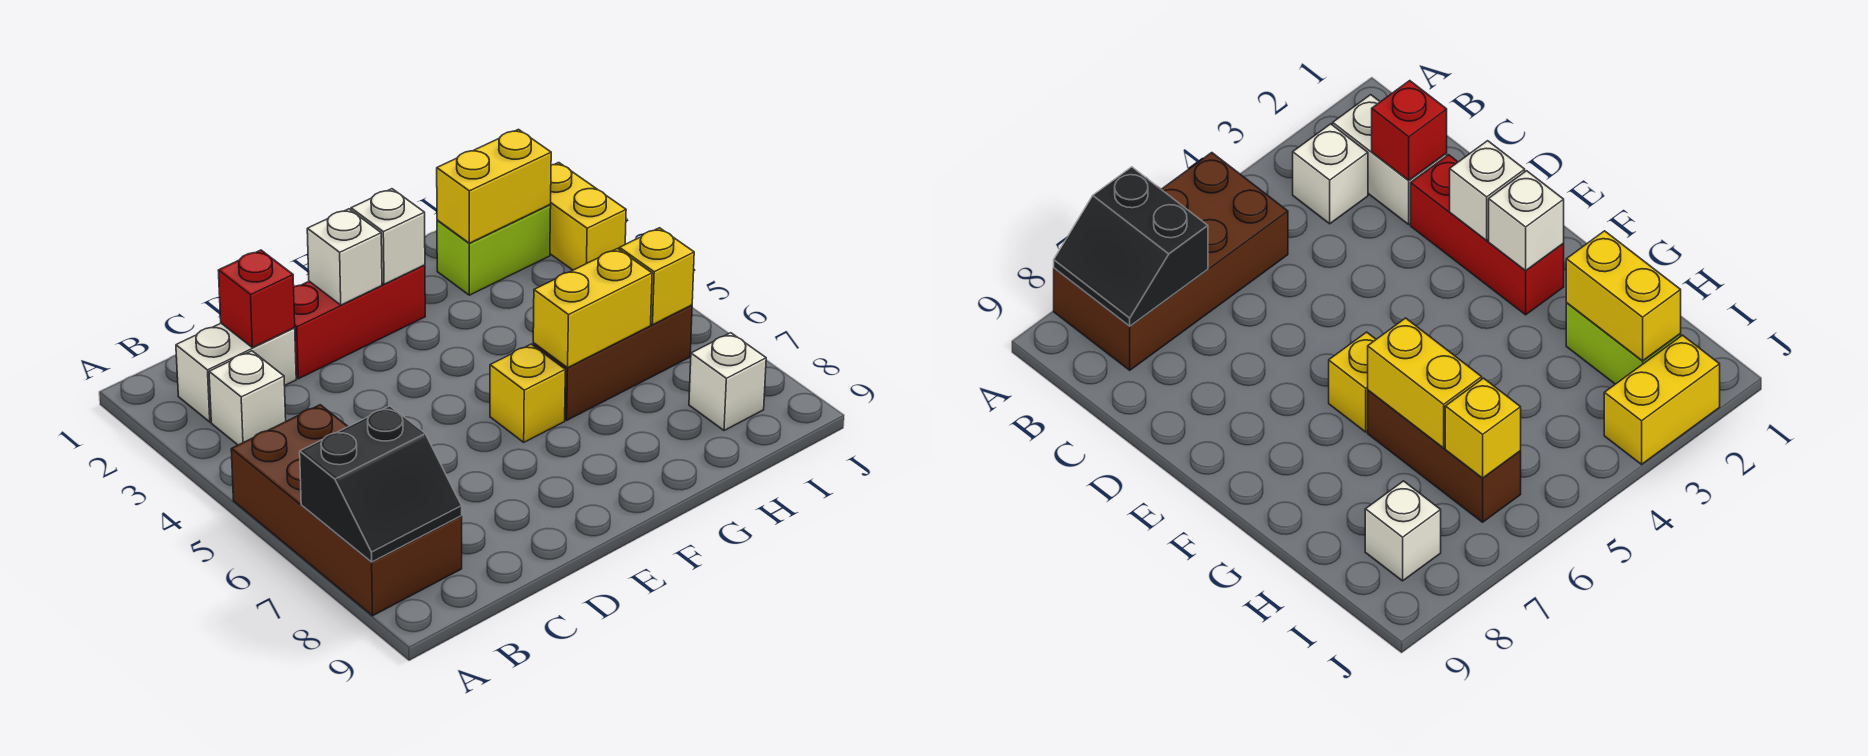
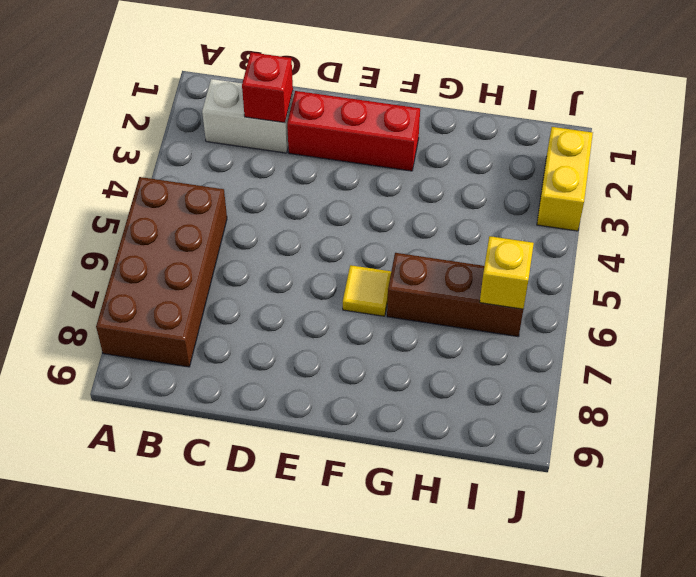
yellow 1x1 tile [343,265,391,316] -> yellow 1x1 brick [490,344,565,442]
none -> white 1x1 brick [209,351,286,445]
none -> lime 1x2 brick [437,205,551,295]
none -> white 1x1 brick [689,333,766,431]

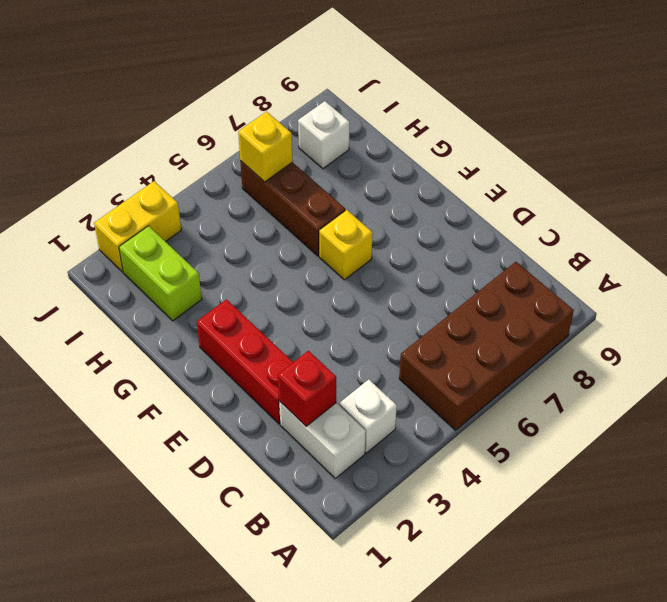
none -> black 2x2 slope [300,406,462,562]
none -> white 1x1 brick [307,209,382,305]
none -> white 1x1 brick [351,189,425,284]

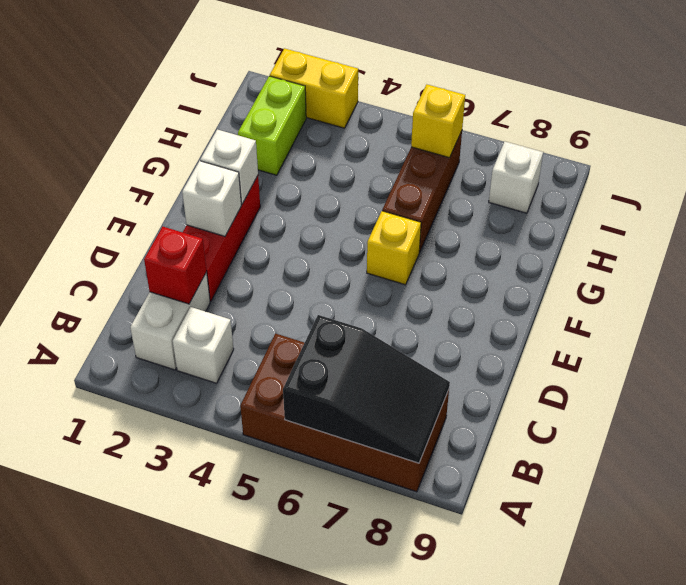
black 2x3 slope [283,315,450,463] -> black 2x2 slope [300,406,462,562]
none -> yellow 1x2 brick [533,249,652,368]
none -> yellow 1x2 brick [437,129,551,243]

